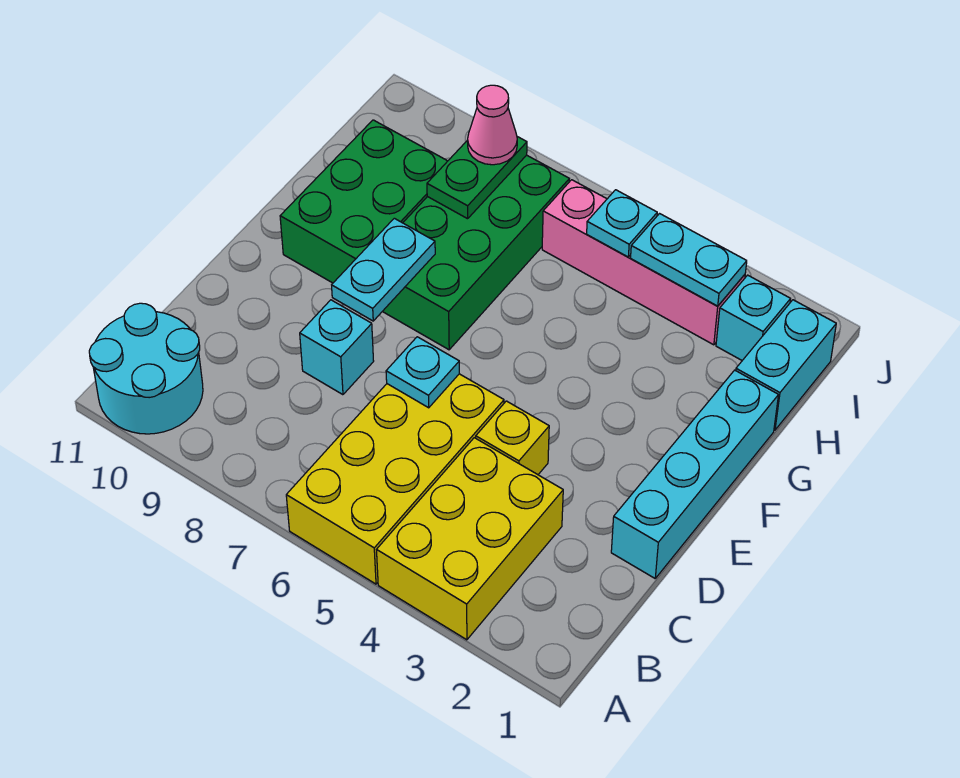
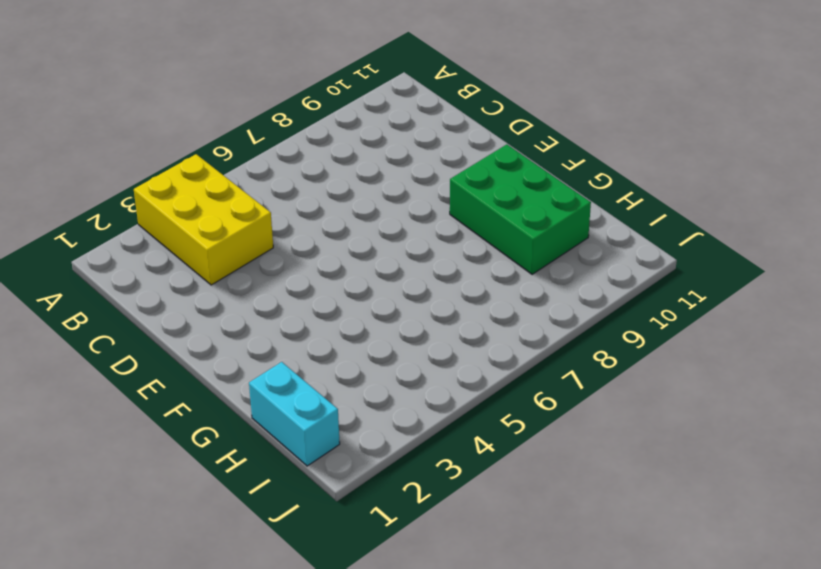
none -> yellow 2x4 brick [286,374,504,584]
none -> cyan 2x2 round brick [89,303,203,434]
none -> cyan 1x4 brick [611,370,778,578]

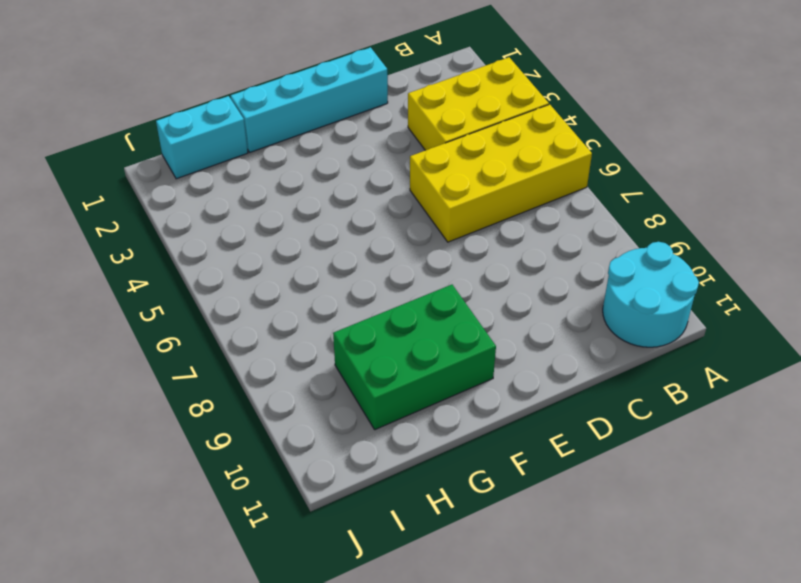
none -> yellow 1x1 brick [476,401,549,475]
none -> cyan 1x1 brick [300,300,374,395]
none -> green 2x4 brick [382,155,569,350]

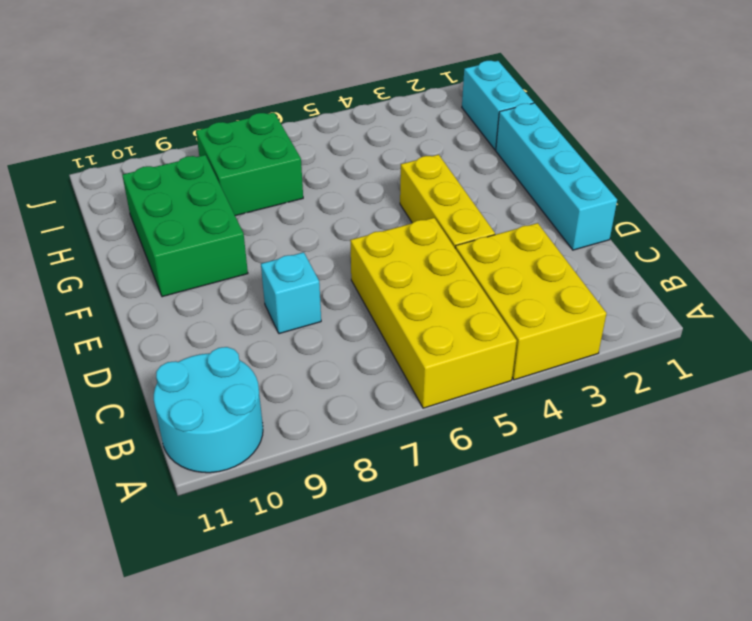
yellow 1x3 brick [400,155,495,248] -> yellow 1x1 brick [476,401,549,475]
green 2x2 brick [196,112,303,216] -> green 2x4 brick [382,155,569,350]
none -> cyan 1x1 brick [716,275,790,360]
none -> pink 1x4 brick [542,180,745,345]
none -> cyan 1x1 plate [386,337,459,408]

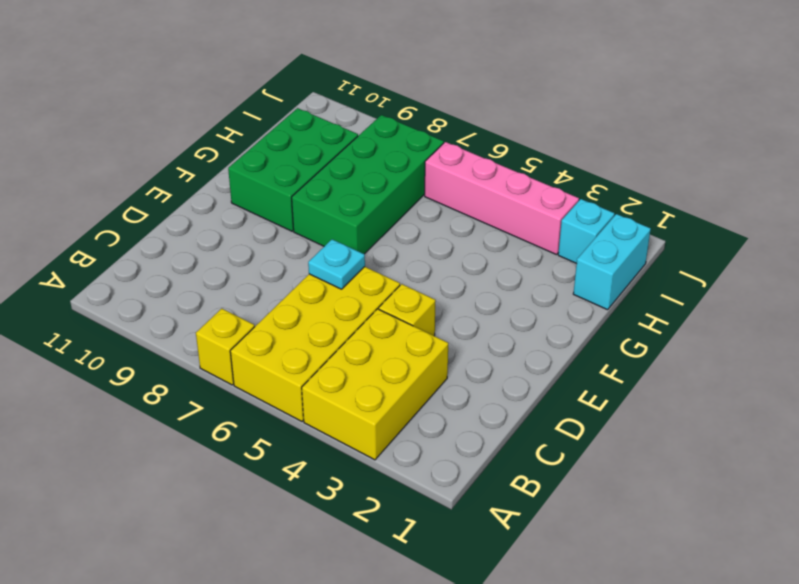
yellow 1x1 brick [196,309,255,385] -> none
none -> cyan 2x2 round brick [89,303,203,434]
none -> cyan 1x4 brick [611,370,778,578]
none -> cyan 1x1 brick [300,300,374,395]

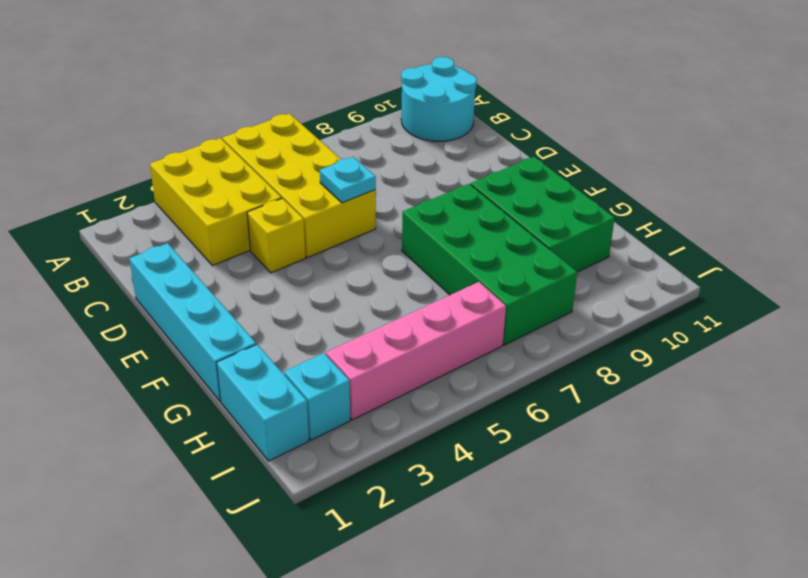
none -> cyan 1x1 brick [300,300,374,395]
none -> cyan 1x2 plate [332,218,435,321]
none -> green 1x2 plate [427,137,527,219]

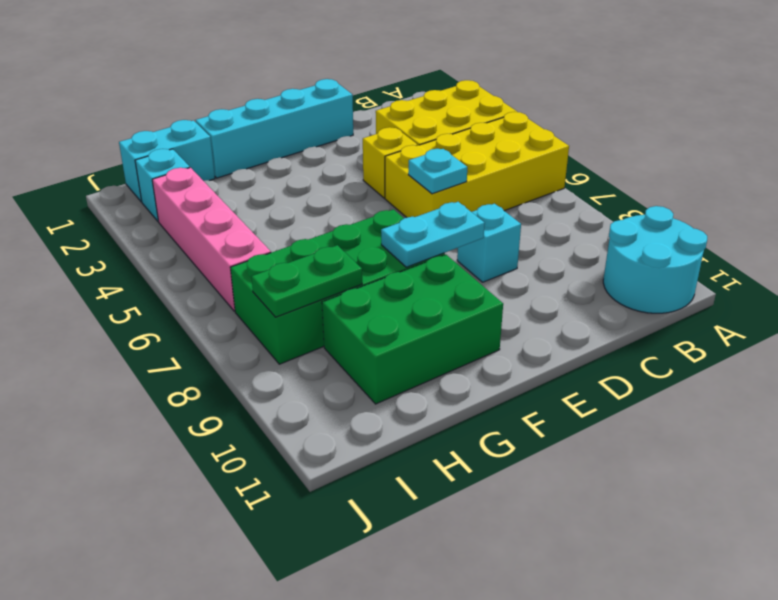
none -> cyan 1x2 plate [631,214,747,306]
none -> cyan 1x1 plate [587,190,657,257]
none -> pink 1x1 cone [468,85,517,165]

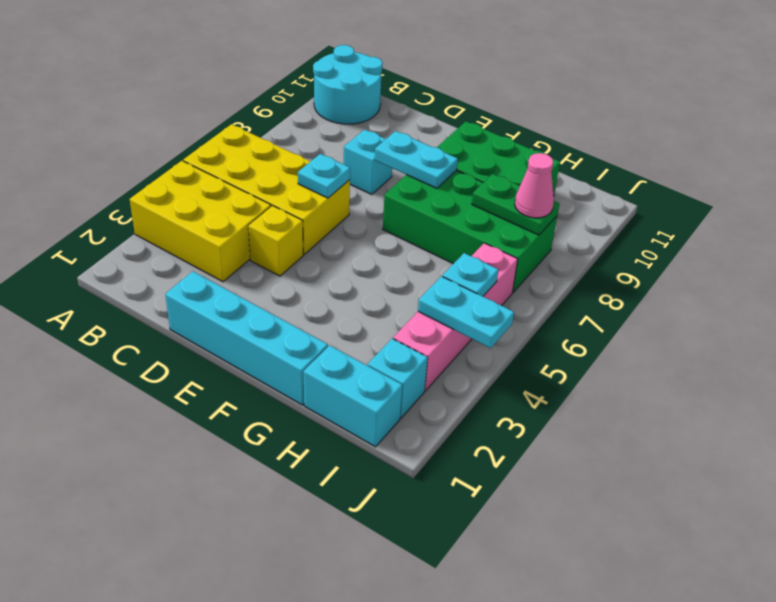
cyan 1x2 plate [418,276,514,348] -> cyan 1x2 plate turned to [631,214,747,306]

